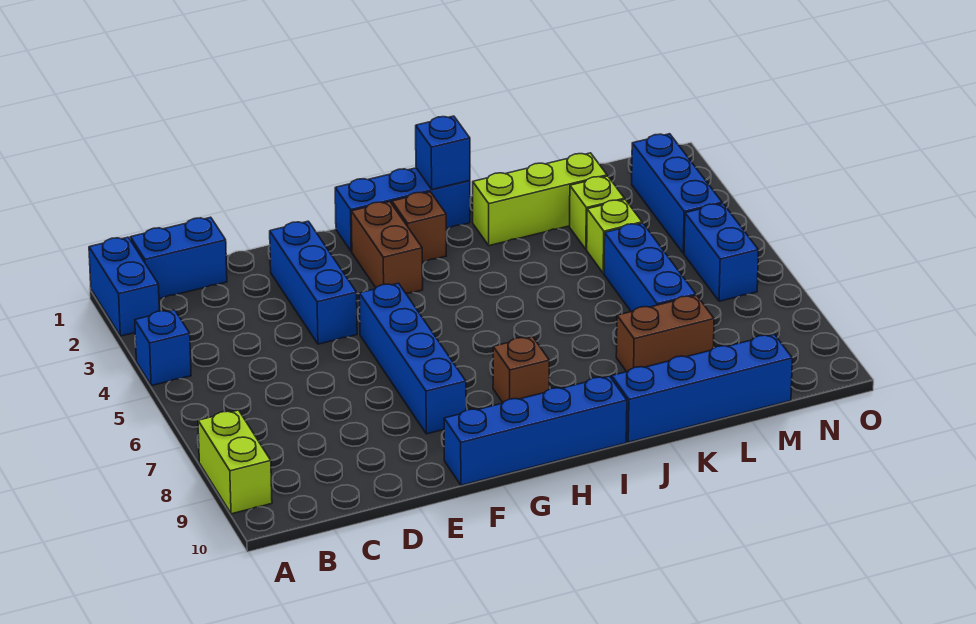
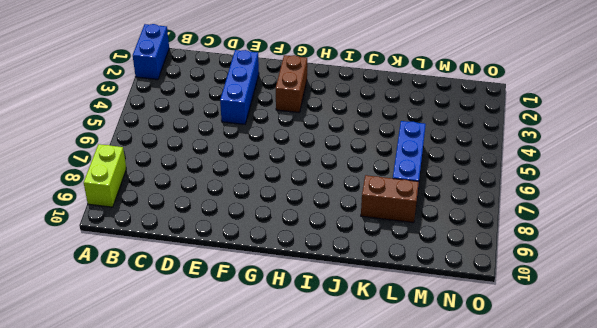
none -> blue 1x1 brick [135,310,191,386]
none -> blue 1x2 brick [130,217,227,299]
none -> blue 1x4 brick [359,283,466,434]

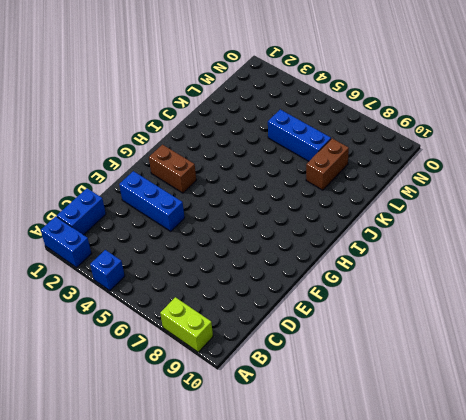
none -> blue 1x4 brick [359,283,466,434]
none -> blue 1x4 brick [444,376,627,485]
none -> blue 1x3 brick [335,168,470,252]

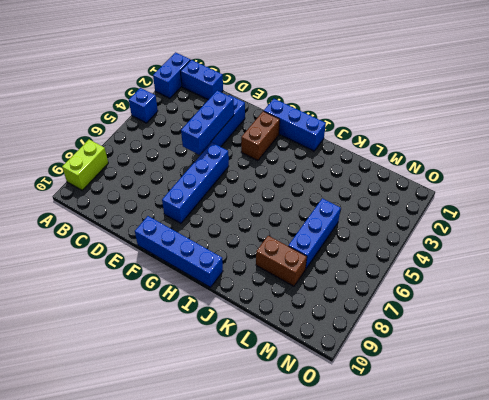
blue 1x3 brick [181,91,234,155] -> blue 1x3 brick moved to [632,134,722,253]
none -> brown 1x1 brick [392,192,446,262]
none -> brown 1x1 brick [493,336,549,402]
none -> lime 1x3 brick [472,153,607,246]

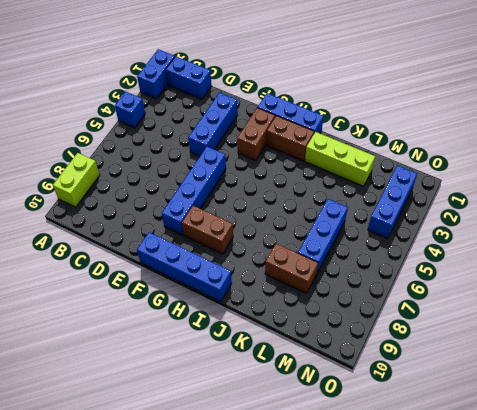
brown 1x2 brick [182,206,233,254] -> brown 1x1 brick [493,336,549,402]
brown 1x2 brick [266,116,314,161] -> brown 1x1 brick [392,192,446,262]
none -> blue 1x4 brick [612,334,792,442]
none -> lime 1x1 brick [570,176,625,250]
none -> lime 1x1 brick [587,200,642,273]

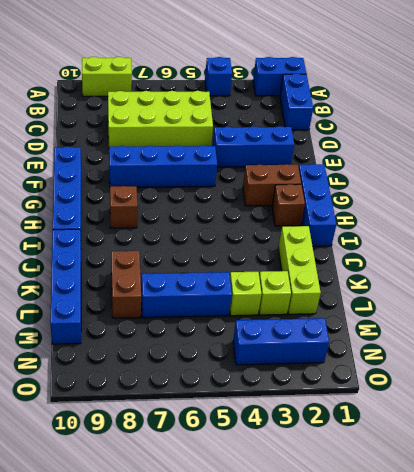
lime 2x4 brick [108,91,213,147] -> none
none -> blue 1x2 brick [684,203,759,301]
none -> blue 1x1 brick [416,116,470,189]

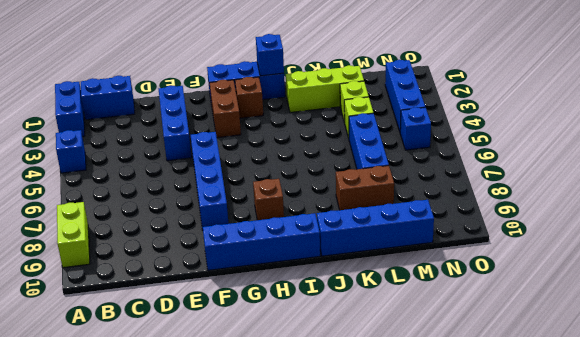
blue 1x1 brick [400,107,431,150] -> blue 1x2 brick [684,203,759,301]

